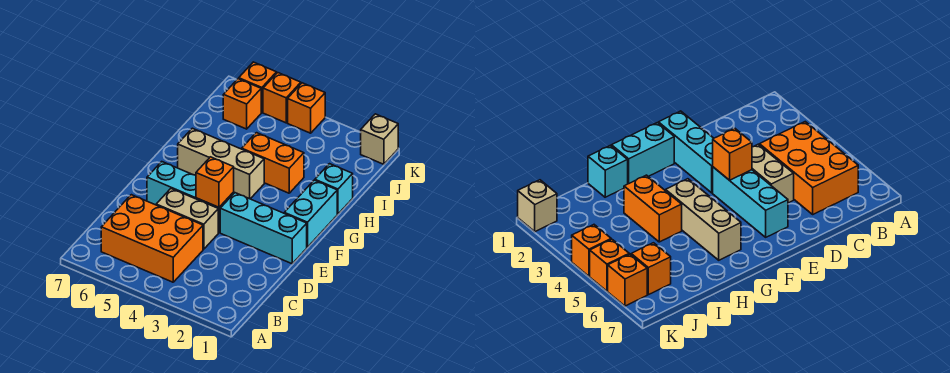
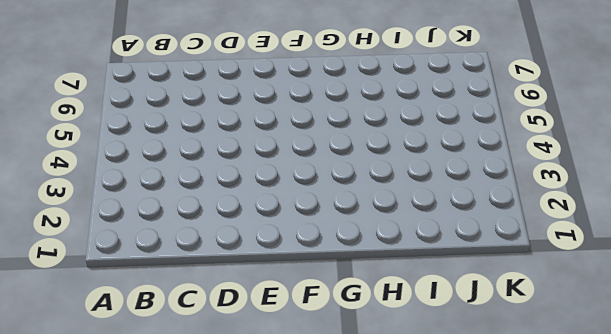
none -> orange 2x3 brick [101,195,203,282]
none -> tan 1x2 brick [156,189,218,249]
none -> cyan 1x3 brick [220,193,307,264]

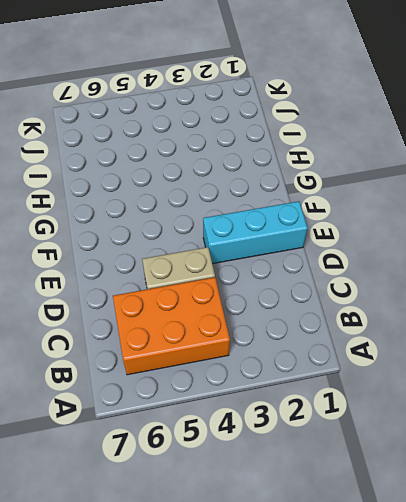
none -> cyan 1x3 brick [147,162,234,233]
none -> cyan 1x2 brick [284,180,337,247]
none -> tan 1x3 brick [178,128,264,199]

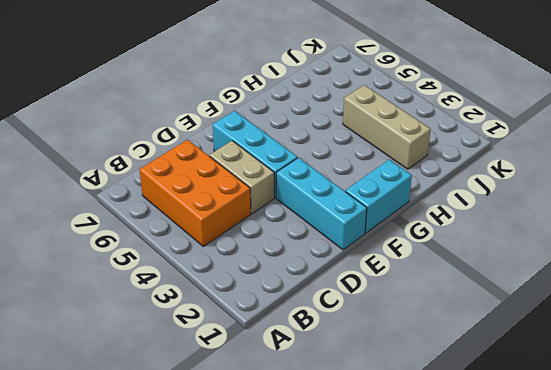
tan 1x3 brick [343,85,431,169] -> tan 1x3 brick moved to [178,128,264,199]
none -> cyan 1x1 brick [315,164,353,214]
none -> orange 1x2 brick [242,133,304,193]
none -> orange 1x1 brick [223,79,261,129]

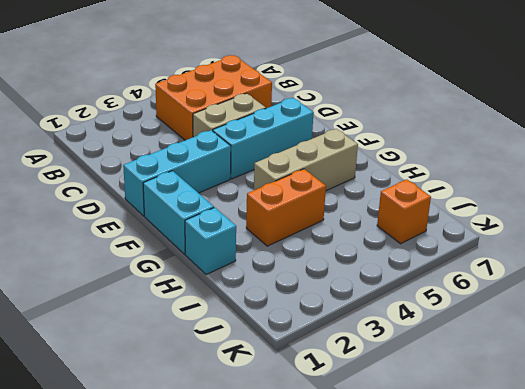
none -> tan 1x1 brick [361,114,398,164]
none -> orange 1x1 brick [288,83,325,133]
none -> orange 1x1 brick [263,73,301,123]

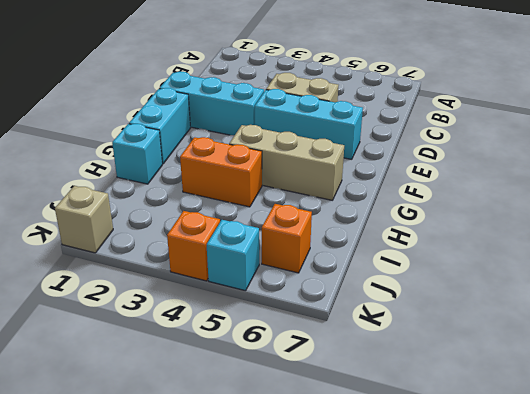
cyan 1x1 brick [207,220,259,291] -> orange 1x1 brick [263,73,301,123]
none -> orange 2x3 brick [101,195,203,282]
none -> orange 1x1 brick [239,62,276,113]
none -> orange 1x1 brick [196,157,234,207]

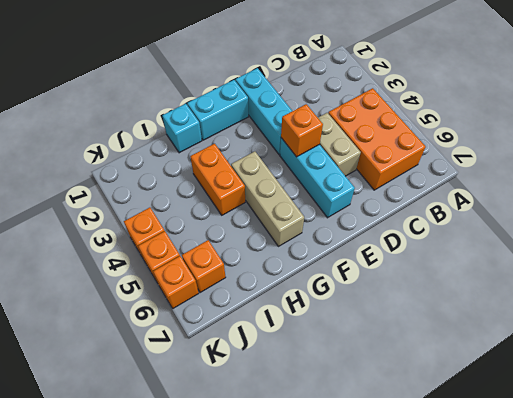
none -> tan 1x1 brick [361,114,398,164]

